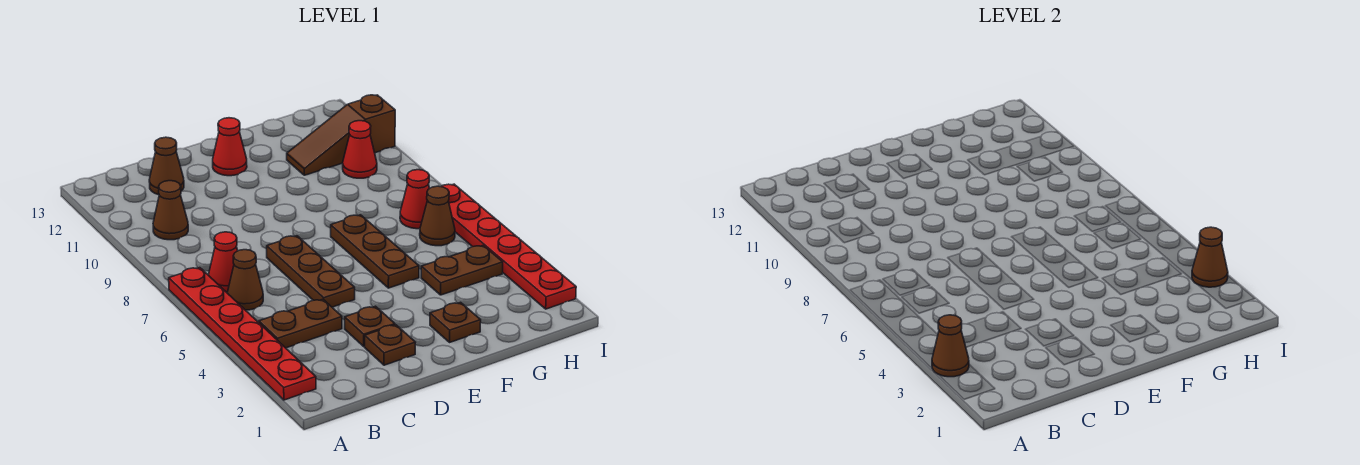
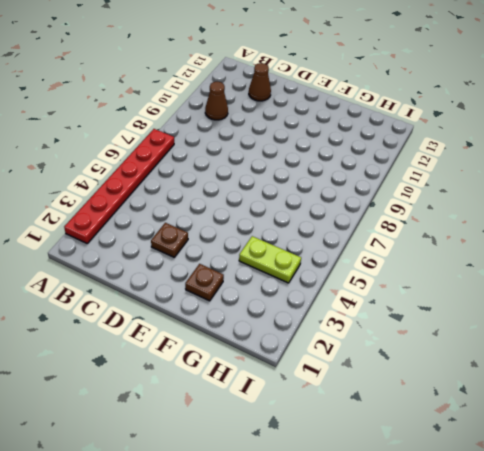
lime 1x2 plate [239,236,301,283] -> brown 1x2 plate [421,246,503,295]
none -> brown 1x2 plate [259,299,342,348]
none -> brown 1x1 cone [227,250,263,310]
none -> red 1x1 cone [209,232,238,292]

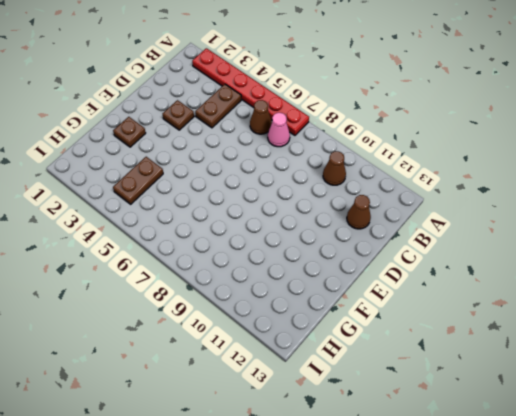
pink 1x1 cone [268,113,290,147] -> red 1x1 cone [209,232,238,292]
none -> brown 1x1 plate [365,325,416,365]
none -> brown 1x3 plate [267,236,355,307]
none -> red 1x1 cone [213,118,247,176]

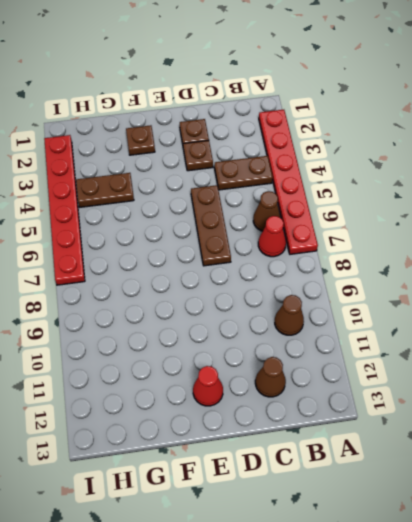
none -> brown 1x3 plate [331,215,419,288]
none -> brown 1x3 slope [287,95,395,175]
none -> brown 1x1 cone [420,186,455,246]

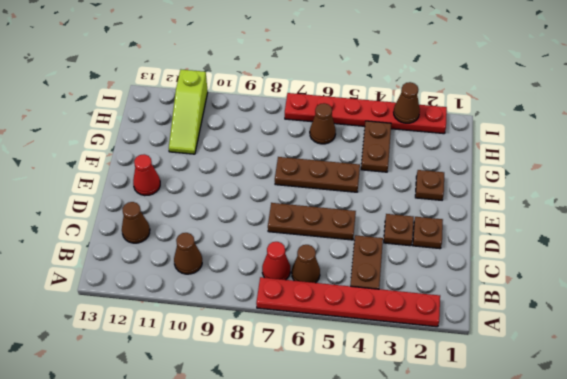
lime 1x3 slope [169,70,208,154] -> brown 1x3 slope [287,95,395,175]
none -> red 1x1 cone [400,170,430,229]
none -> red 1x1 cone [343,121,377,178]
none -> brown 1x1 cone [932,315,969,377]

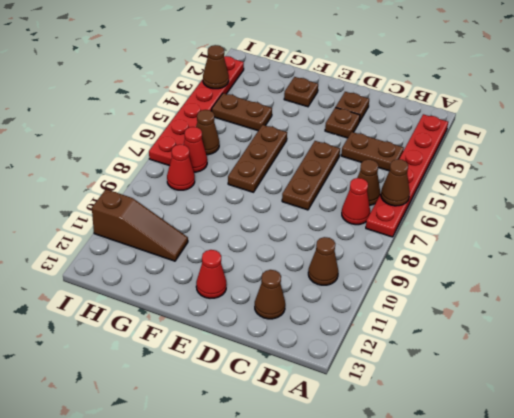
brown 1x1 cone [381,159,410,206] -> brown 1x1 cone moved to [932,315,969,377]
red 1x1 cone [167,145,195,190] -> red 1x1 cone moved to [343,121,377,178]

